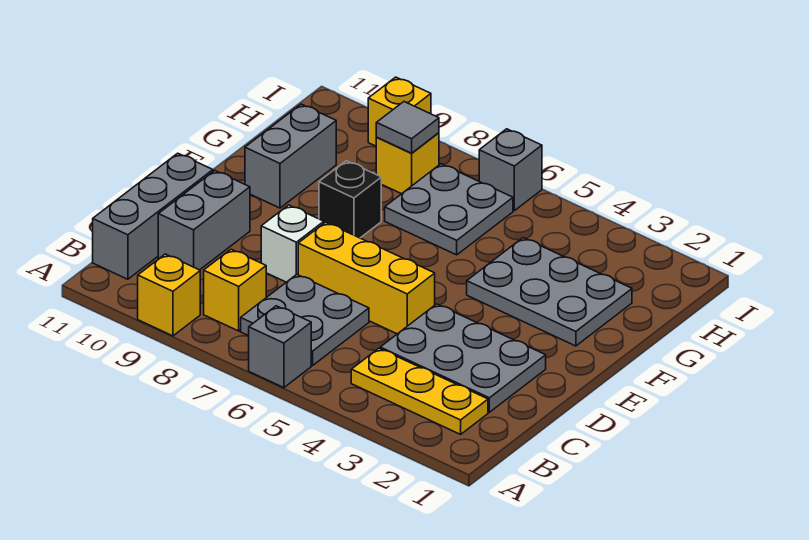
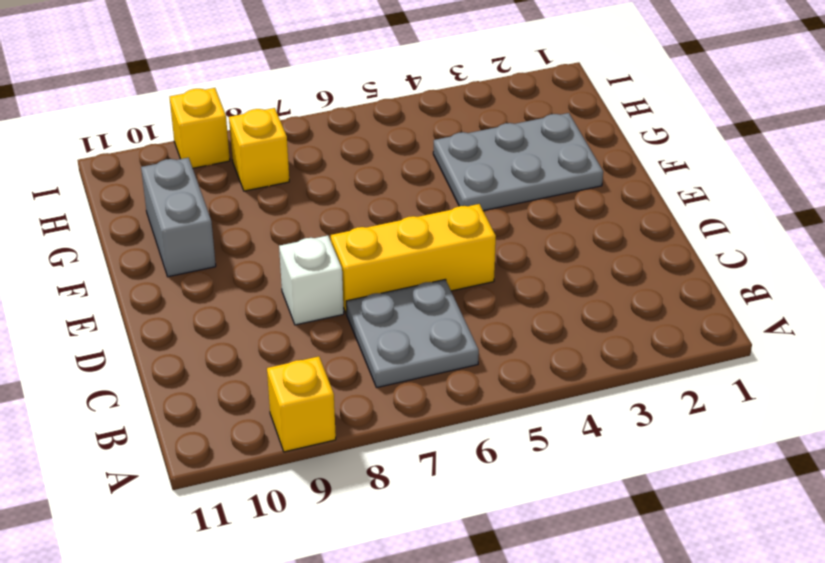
none -> grey 1x1 brick [249,306,311,388]
none -> yellow 1x3 plate [351,348,488,434]
none -> yellow 1x1 brick [204,249,266,331]

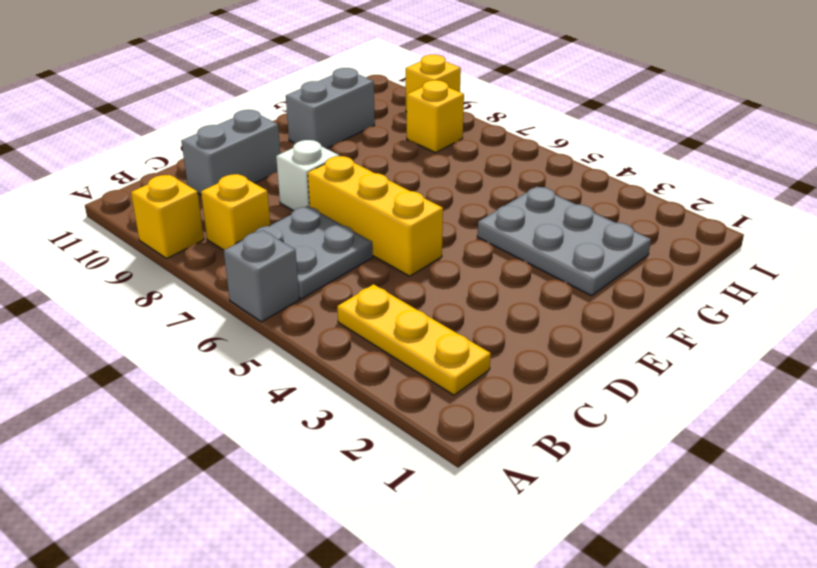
none -> grey 1x3 brick [93,153,213,279]
none -> grey 2x3 plate [380,304,546,412]
none -> black 1x1 brick [319,161,381,238]

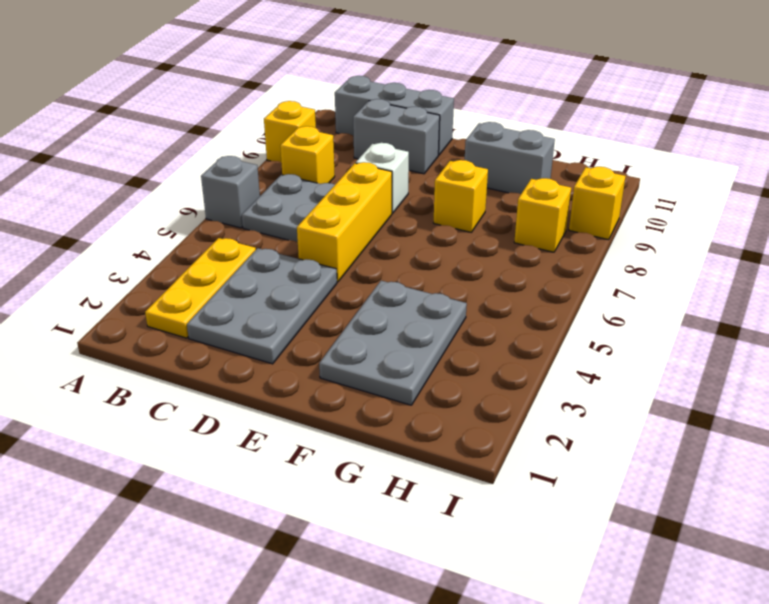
yellow 1x1 brick [434,160,488,232] -> black 1x1 brick [319,161,381,238]
none -> grey 2x2 plate [385,164,513,255]
none -> grey 1x1 brick [479,129,542,211]
none -> grey 1x1 tile [376,102,439,153]

